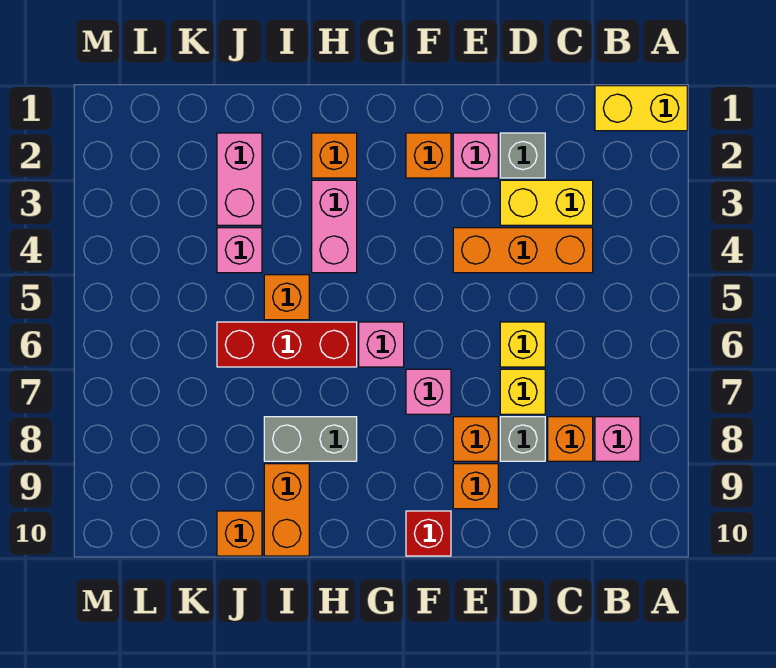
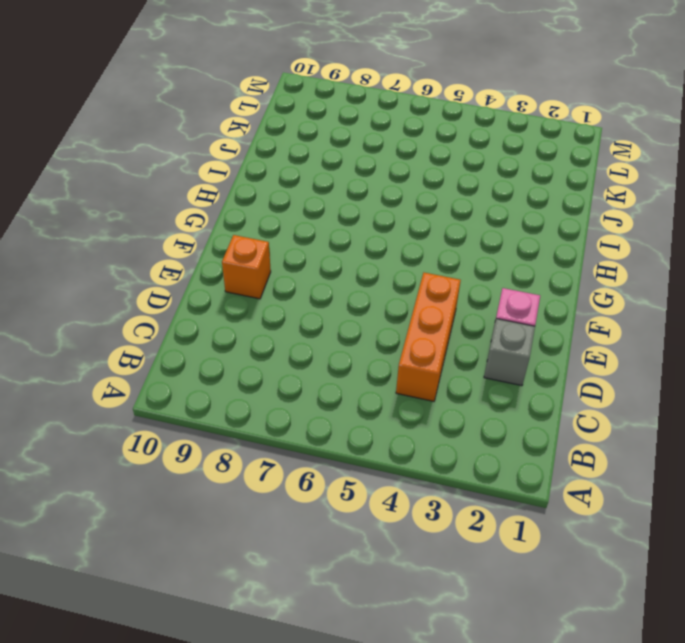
none -> yellow 1x2 brick [595,86,687,131]
none -> pink 1x1 brick [595,417,640,461]
none -> yellow 1x2 brick [500,180,593,225]

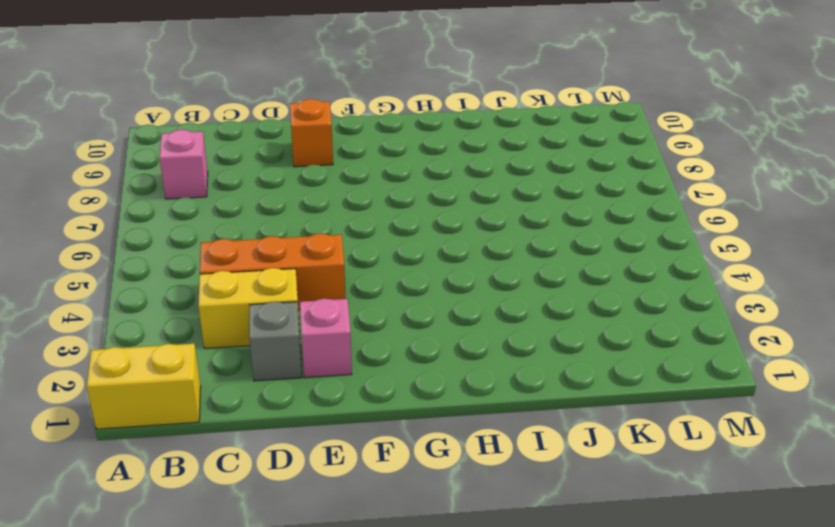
none -> orange 1x1 brick [548,417,593,461]
none -> yellow 1x1 brick [500,322,545,367]
none -> yellow 1x1 brick [500,369,545,414]

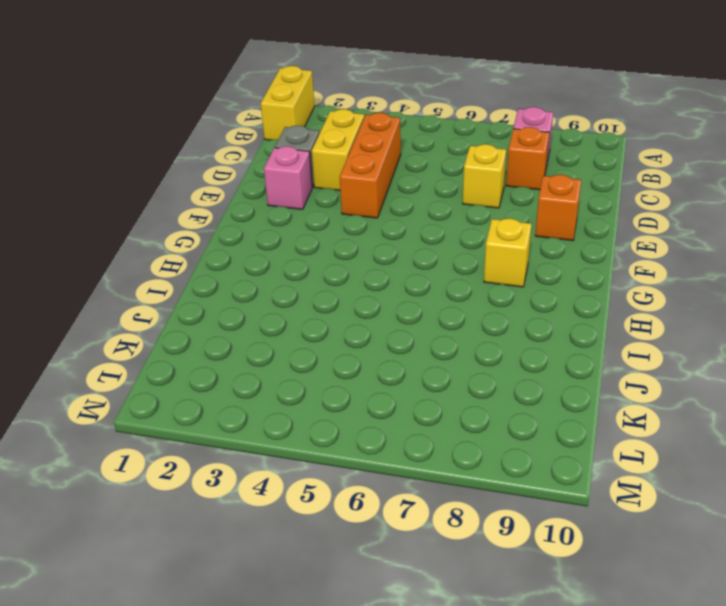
yellow 1x1 brick [484,218,532,287] -> yellow 1x1 brick moved to [500,322,545,367]
none -> grey 1x1 brick [500,417,545,461]
none -> orange 1x1 brick [453,417,498,461]
none -> orange 1x1 brick [406,133,451,178]

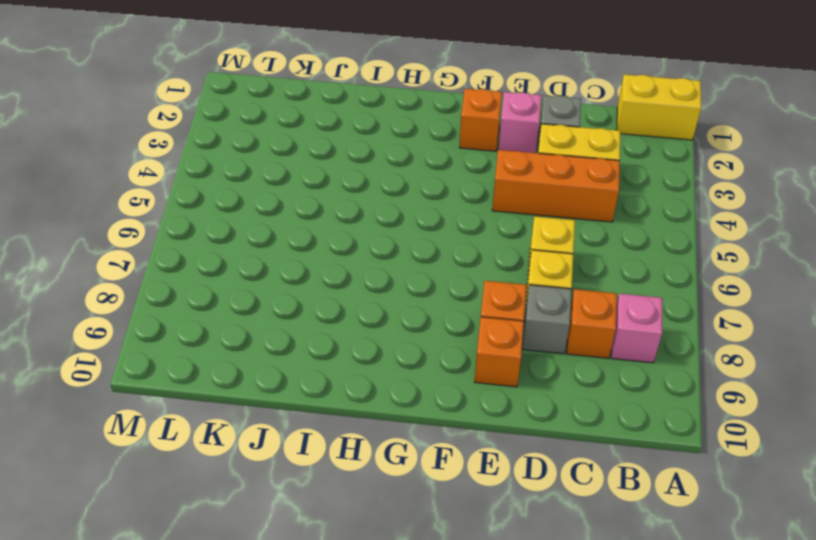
none -> pink 1x1 brick [406,369,451,414]
none -> red 1x1 brick [406,511,451,556]
none -> pink 1x1 brick [359,322,404,367]

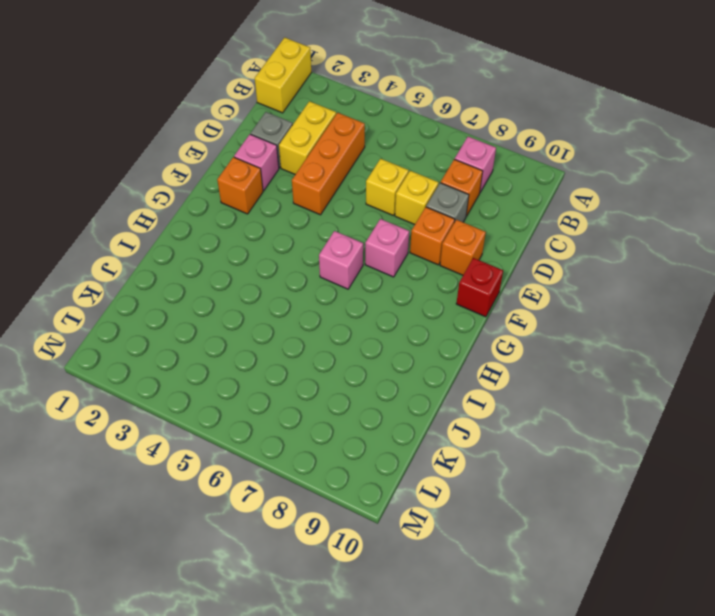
none -> orange 1x1 brick [312,133,357,178]
none -> pink 1x2 brick [312,180,357,273]
none -> red 1x3 brick [217,322,357,367]

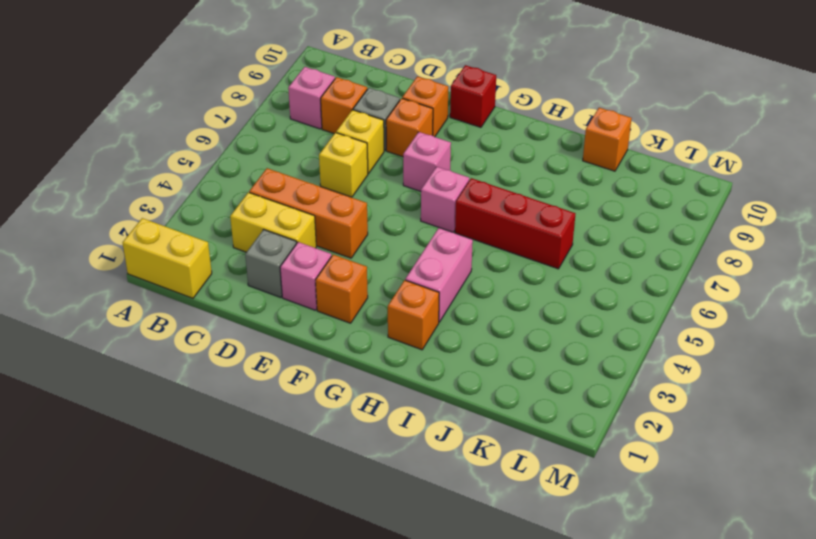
none -> grey 1x2 brick [264,417,357,461]
none -> orange 1x1 brick [264,275,309,320]
none -> orange 1x2 brick [264,464,309,556]

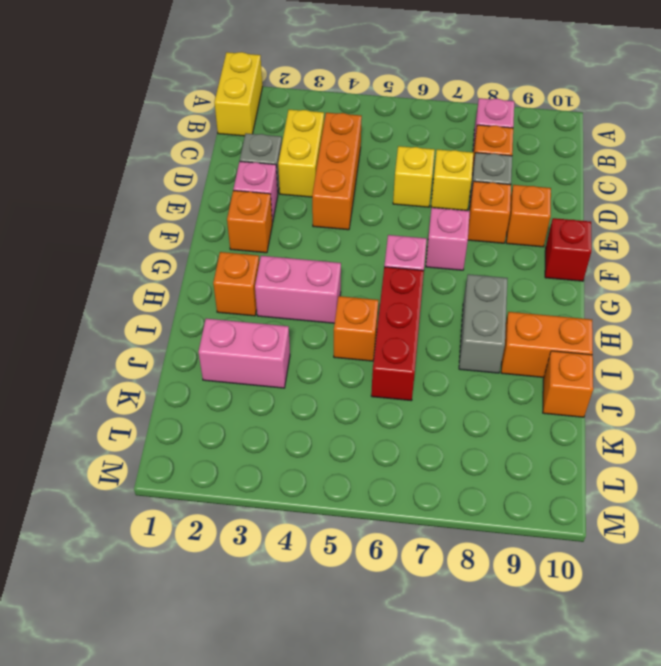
none -> pink 1x1 brick [217,228,262,273]

